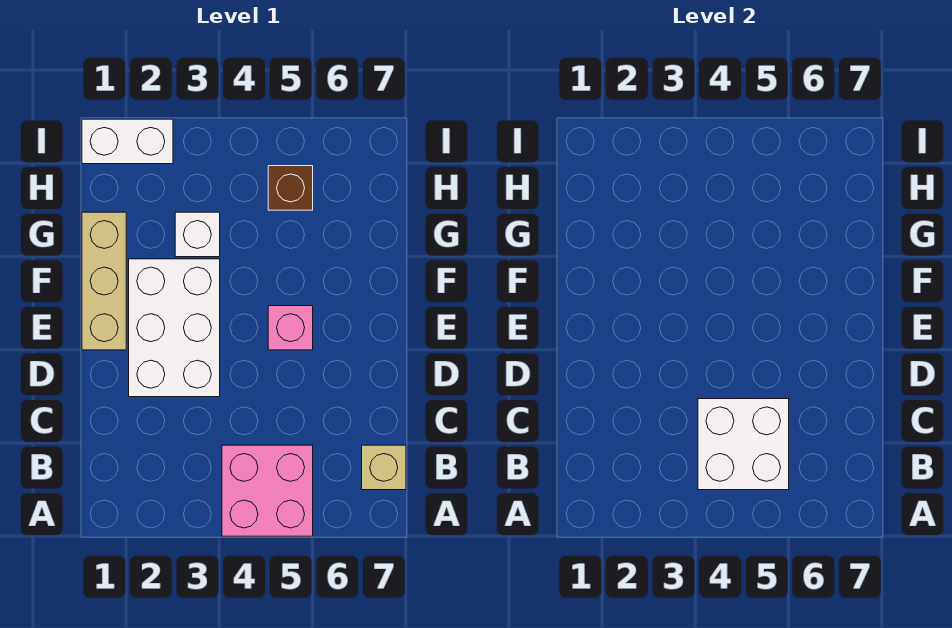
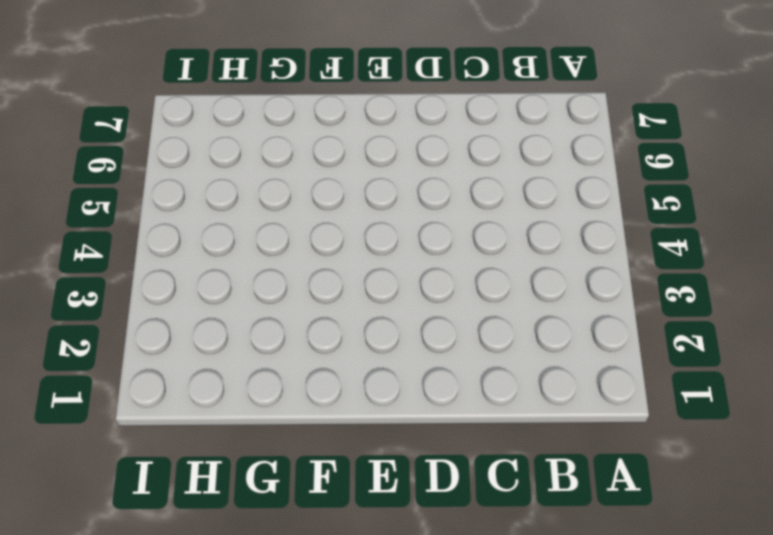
none -> pink 2x2 brick [222,445,313,536]
none -> tan 1x1 brick [362,445,406,490]

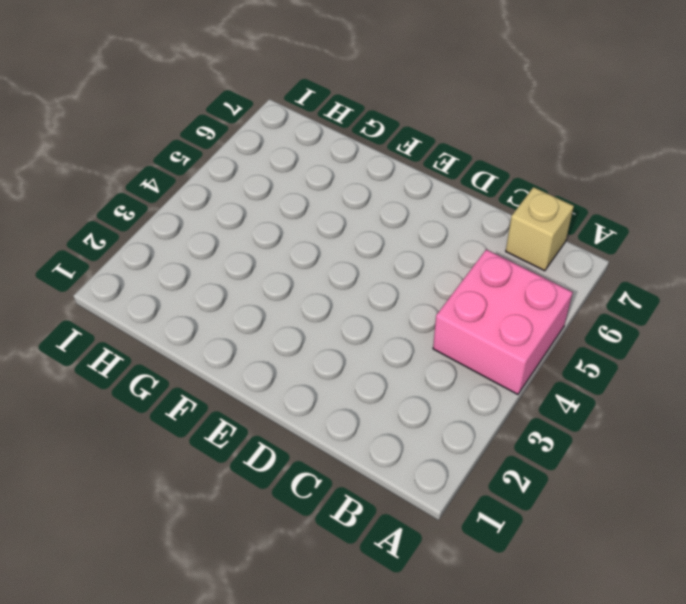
none -> white 2x3 brick [129,259,220,397]
none -> tan 1x3 brick [82,212,126,350]

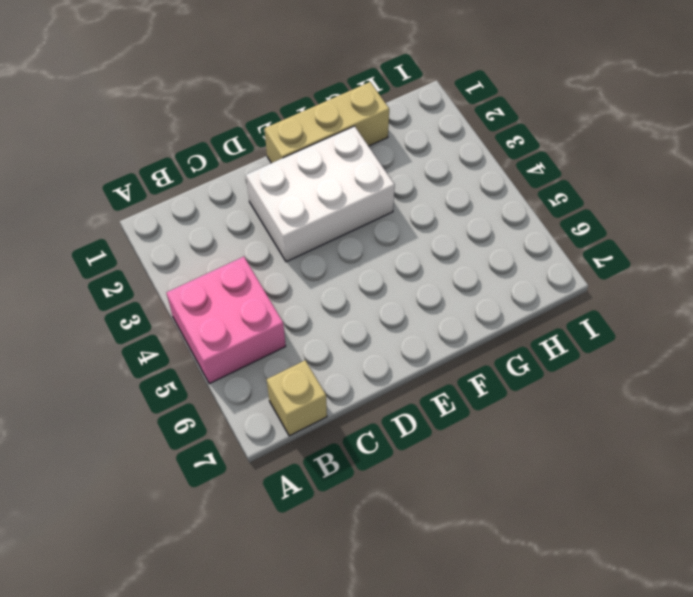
none -> pink 1x1 brick [268,306,313,350]
none -> white 1x1 brick [175,212,220,257]

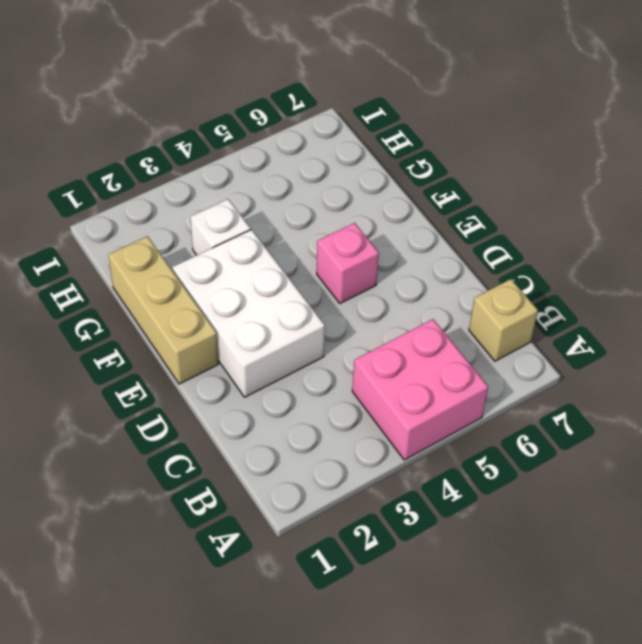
none -> brown 1x1 brick [268,166,313,210]
none -> white 1x2 brick [82,119,173,164]

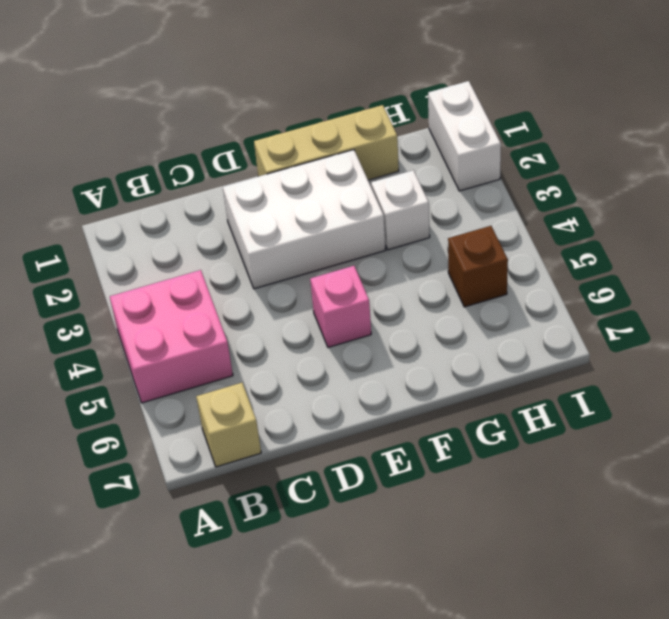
none -> white 2x2 brick [698,399,789,490]

